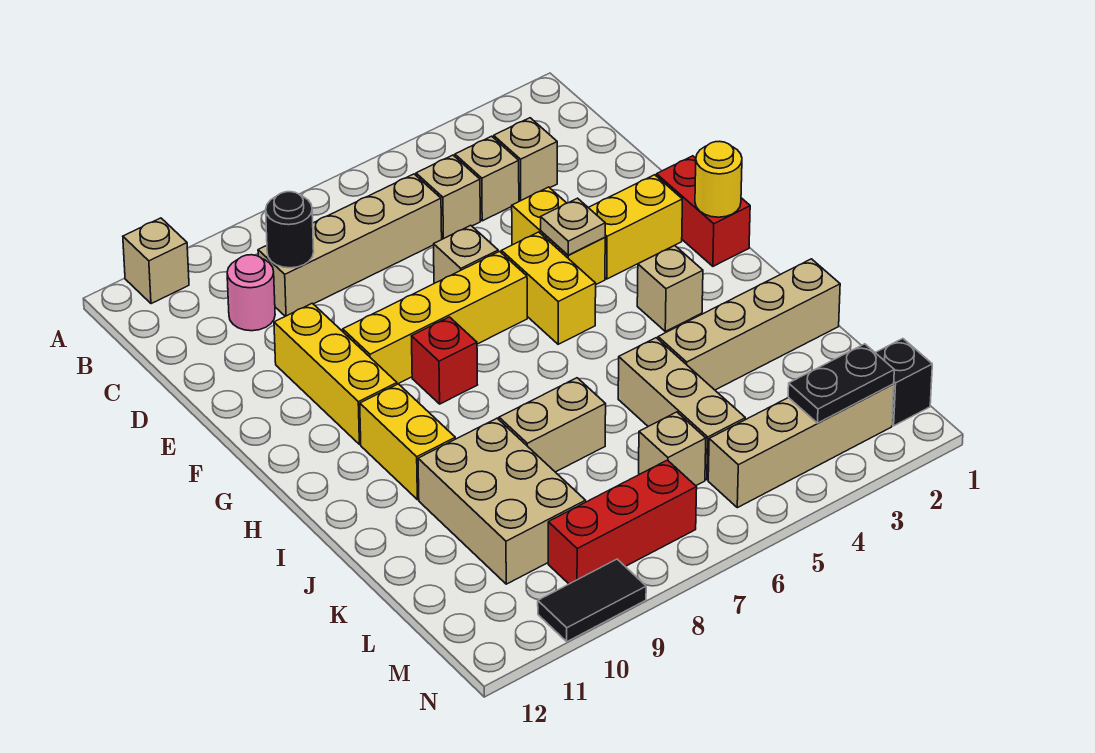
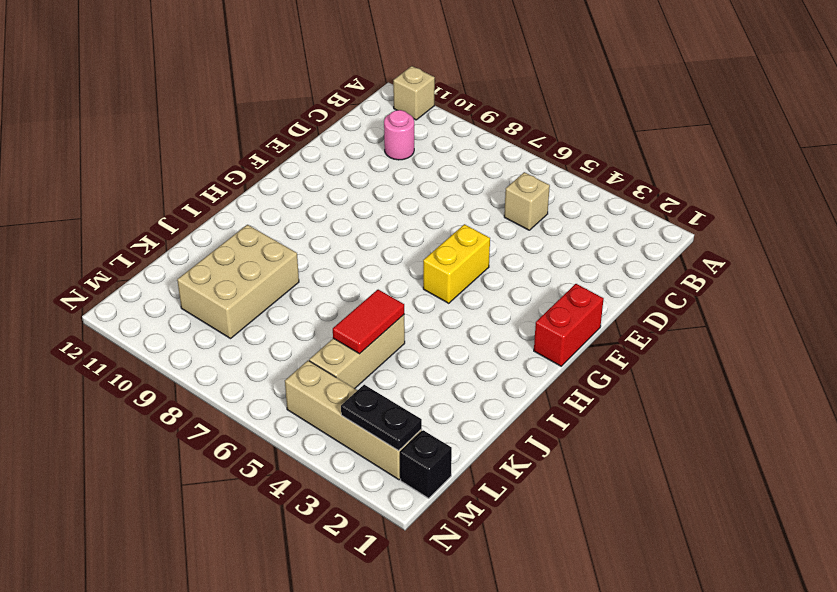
red 1x2 tile [333,290,404,354] -> none
none -> tan 1x1 brick [494,118,557,201]
none -> tan 1x1 brick [455,136,519,221]
none -> tan 1x4 brick [258,174,442,316]

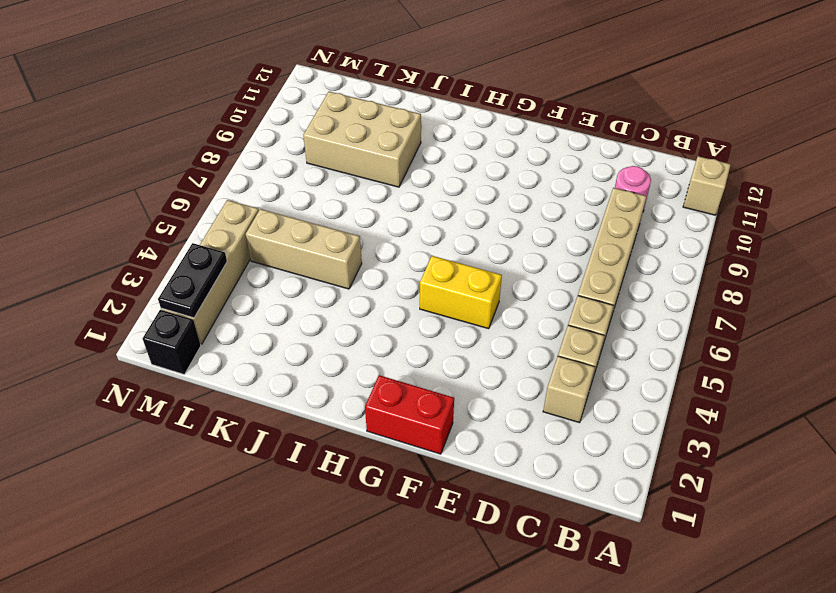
none -> yellow 1x2 brick [512,187,605,284]
none -> tan 1x1 brick [434,225,498,283]
none -> yellow 1x3 brick [274,303,397,445]

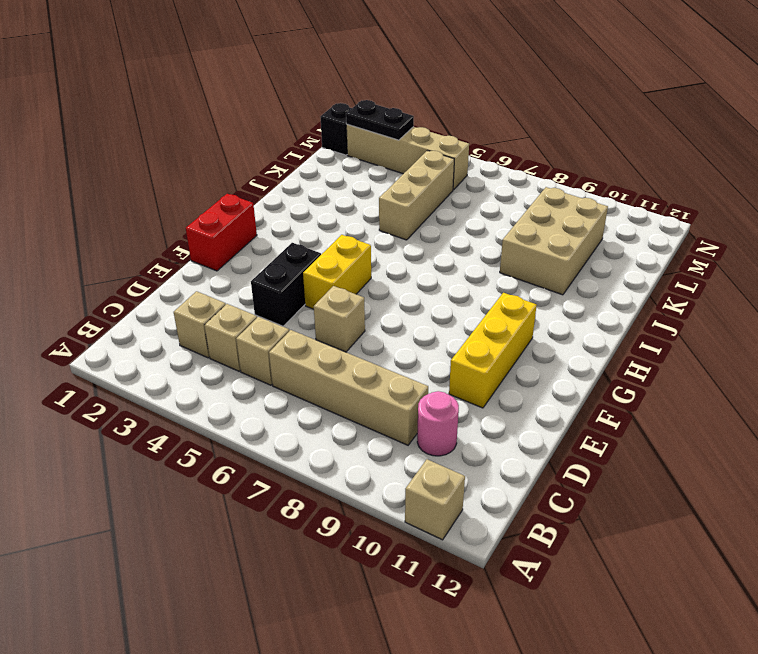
black 1x2 brick [251,243,321,326] -> yellow 1x2 brick [512,187,605,284]
none -> yellow 1x2 brick [588,175,682,279]
none -> yellow 1x4 brick [343,252,527,384]
none -> red 1x1 brick [412,317,477,404]

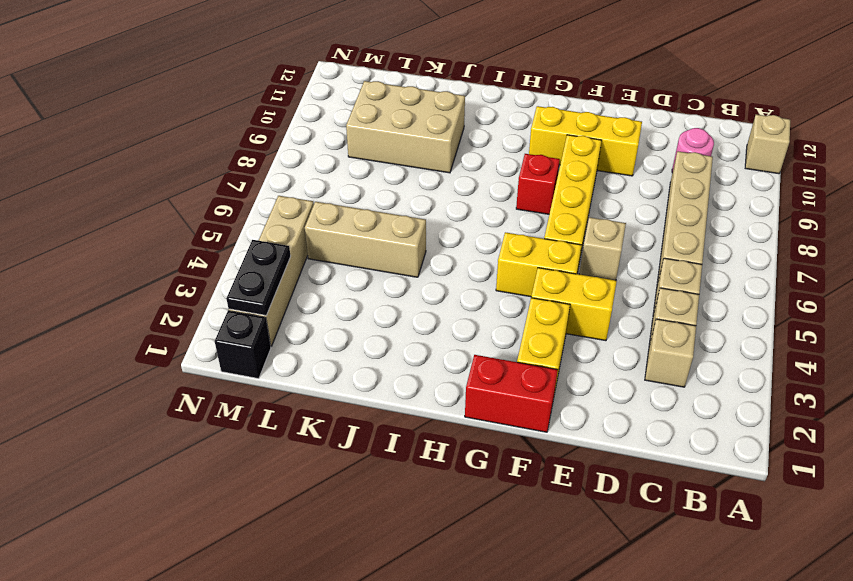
none -> tan 1x1 brick [637,245,703,332]
none -> yellow 1x2 brick [360,384,455,500]
none -> tan 1x4 brick [658,259,840,390]

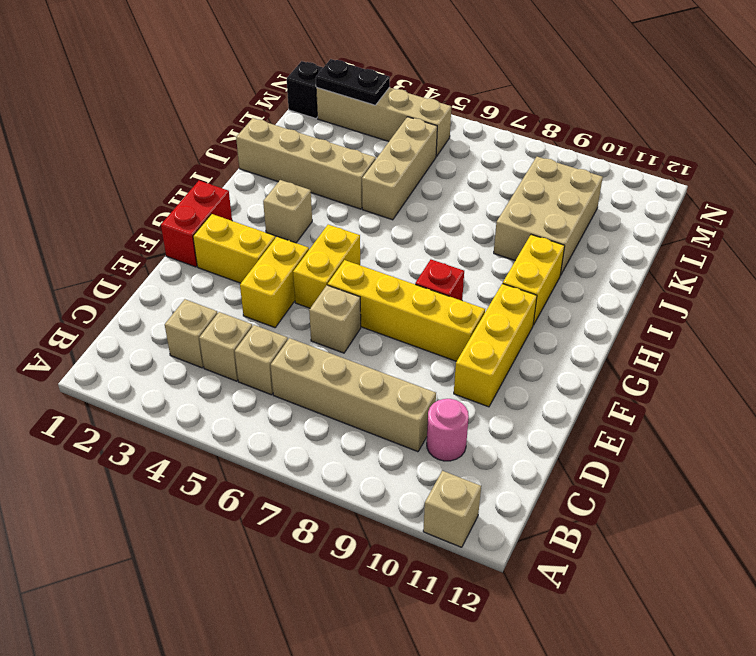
none -> tan 1x2 brick [499,378,606,472]
none -> tan 1x1 brick [639,412,706,486]
none -> red 1x3 brick [548,460,697,584]

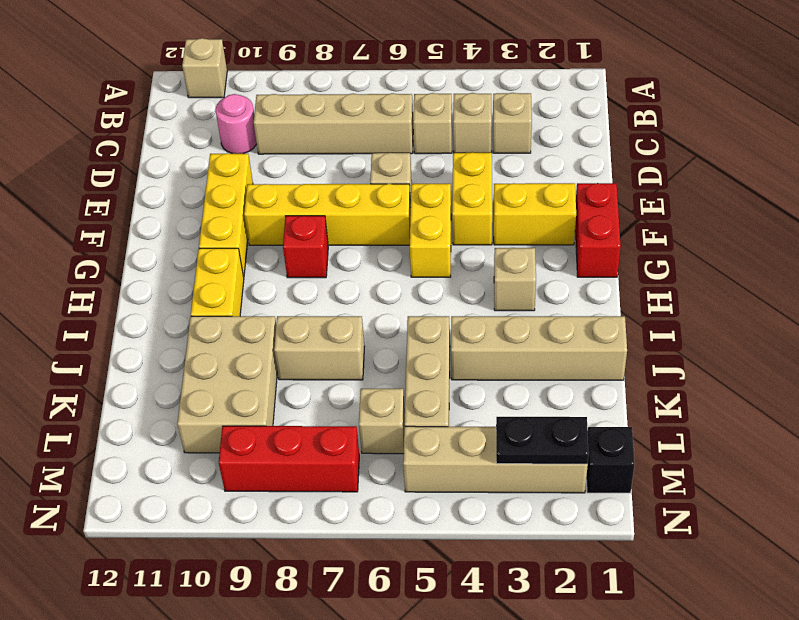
none -> black 1x2 tile [538,559,646,642]
none -> black 1x1 round brick [266,192,314,268]
none -> tan 1x1 plate [541,198,605,255]

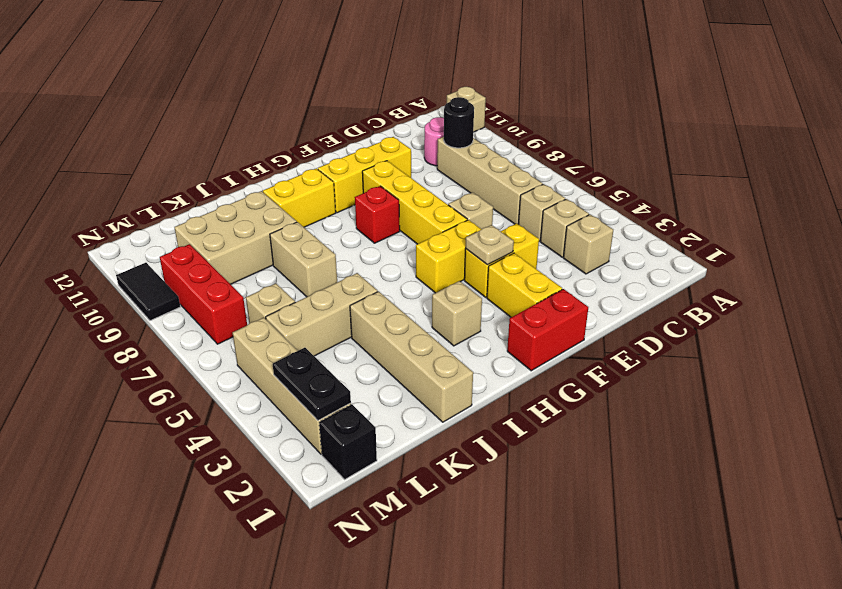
none -> yellow 1x1 round brick [695,141,742,217]

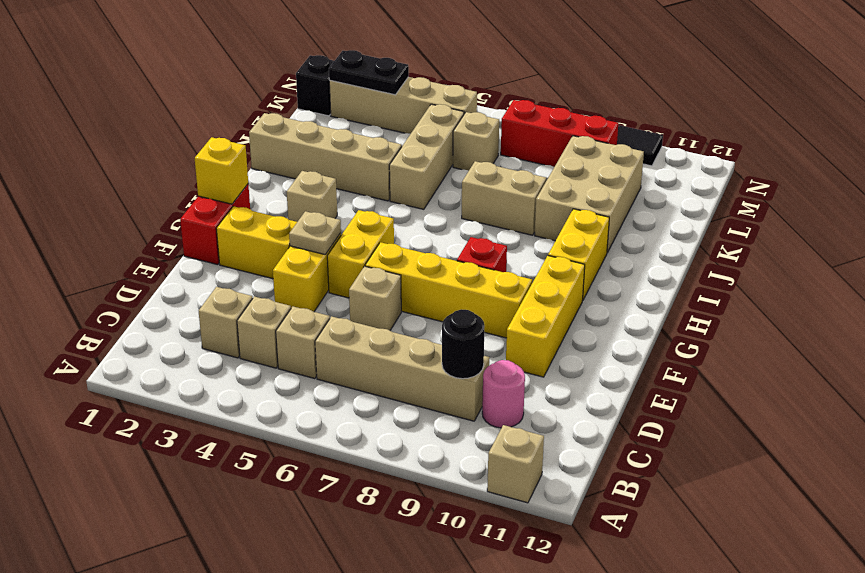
yellow 1x1 brick [195,137,248,204] -> yellow 1x1 round brick [695,141,742,217]

